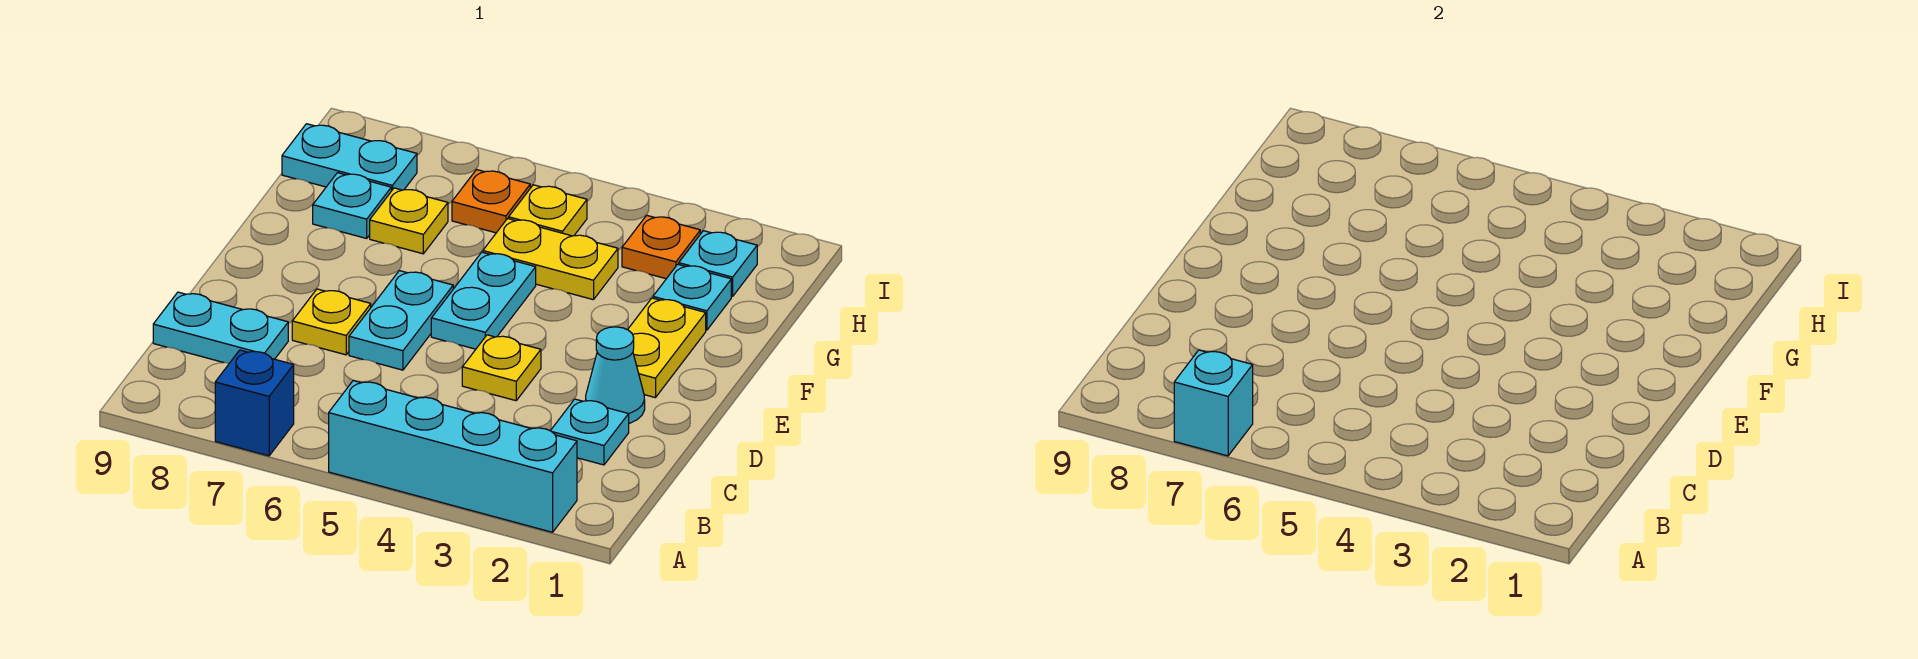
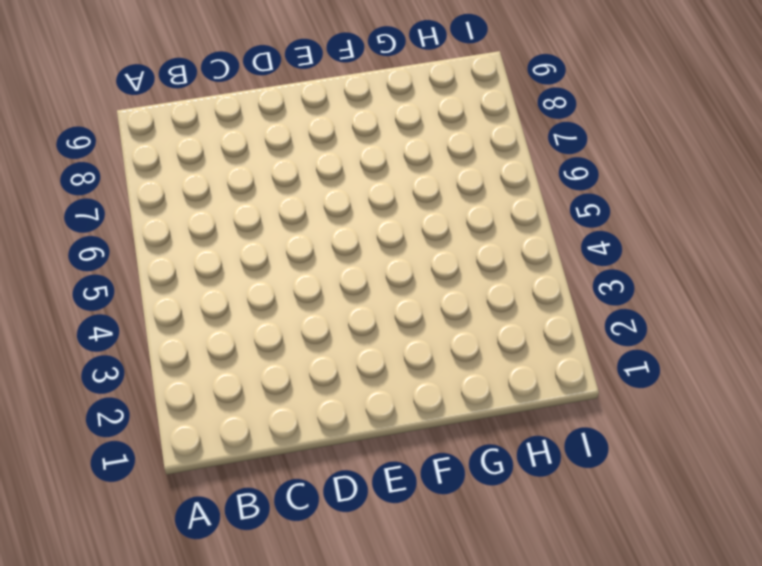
none -> cyan 1x4 brick [329,381,577,532]
none -> blue 1x1 brick [215,350,294,456]
none -> cyan 1x1 plate [551,399,629,465]

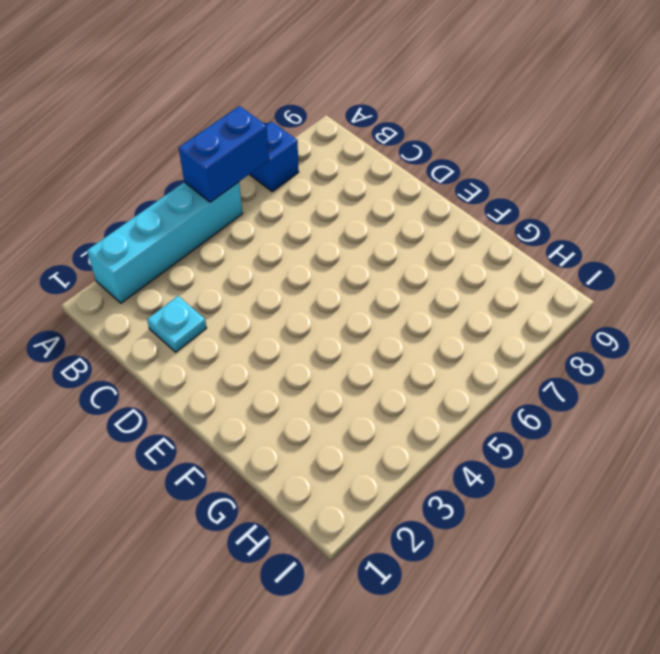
blue 1x2 brick [179,106,269,202] -> none
none -> cyan 1x2 plate [153,292,288,363]
none -> cyan 1x1 cone [586,327,645,423]
none -> yellow 1x1 plate [462,335,541,401]

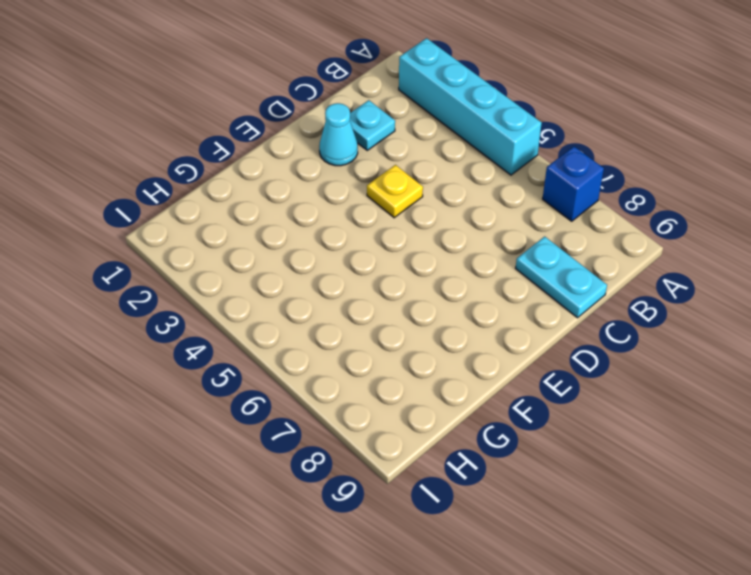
none -> cyan 1x2 plate [349,271,453,370]
none -> yellow 1x1 plate [292,289,371,355]
none -> yellow 1x2 plate [628,298,706,398]

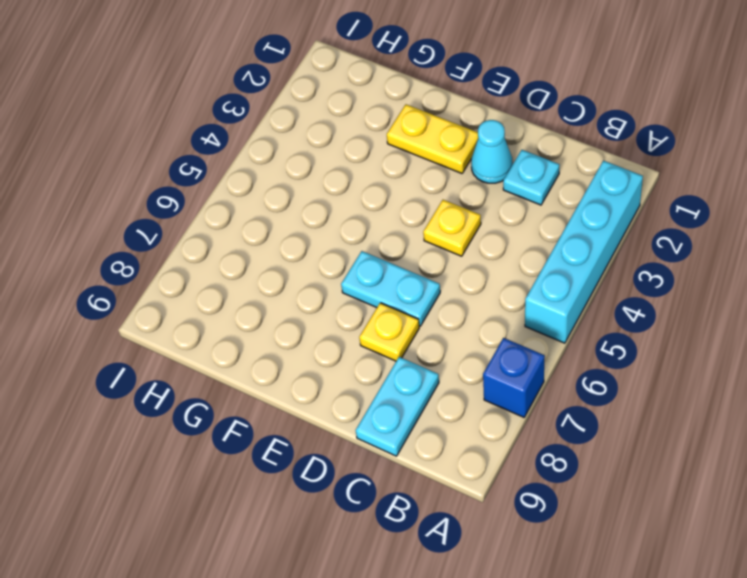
none -> cyan 1x2 plate [431,252,536,349]
none -> cyan 1x1 plate [653,264,731,330]
none -> yellow 1x2 plate [483,219,618,300]

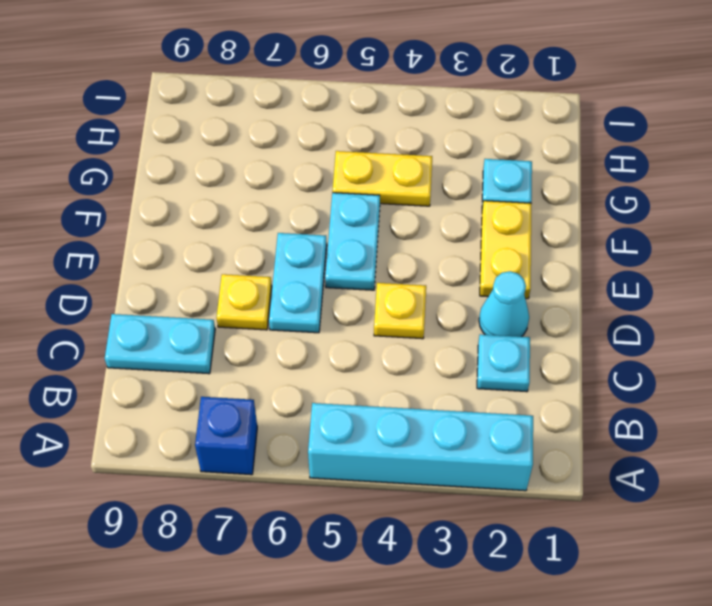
none -> yellow 1x1 plate [370,188,448,254]
none -> cyan 1x1 plate [313,173,391,238]
none -> cyan 1x1 plate [679,231,757,297]

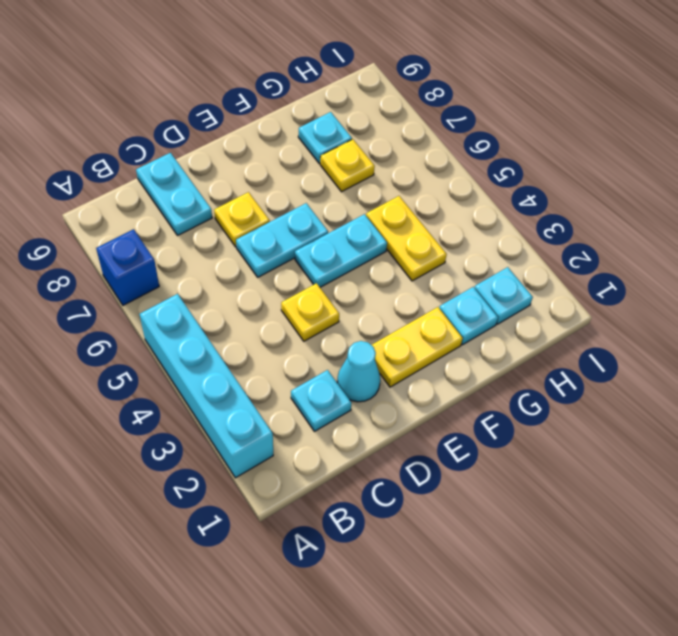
none -> orange 1x1 plate [622,215,700,279]
none -> yellow 1x1 plate [509,185,587,236]
none -> orange 1x1 plate [452,170,530,233]

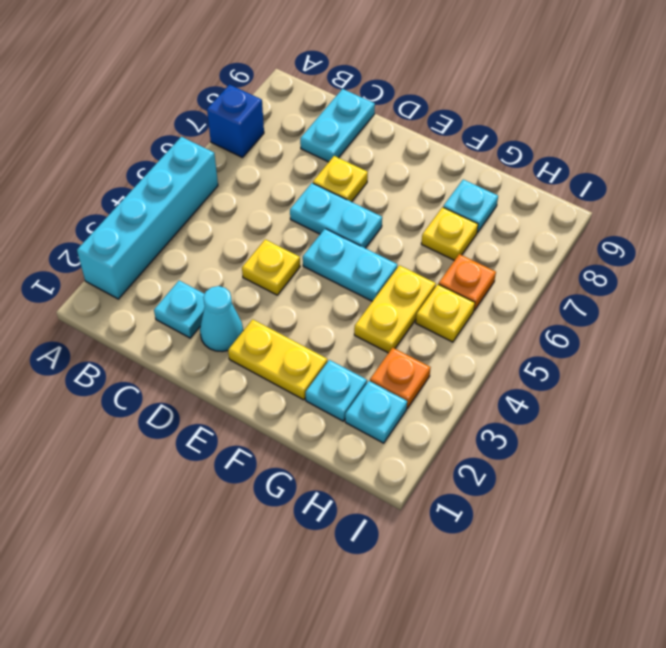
none -> cyan 1x2 plate [282,124,417,191]
none -> cyan 1x1 brick [1174,350,1253,456]

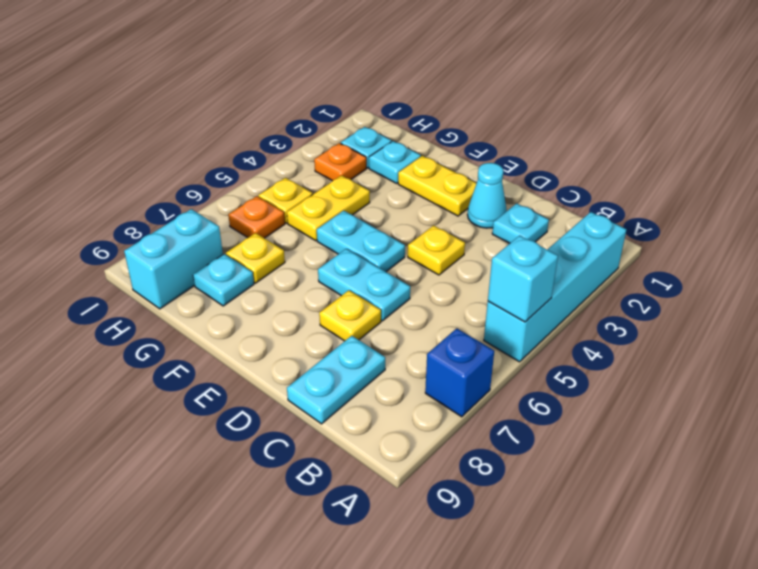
cyan 1x1 brick [488,235,558,322] -> cyan 1x1 brick moved to [1174,350,1253,456]
cyan 1x2 brick [124,209,223,309] -> cyan 1x2 plate [282,124,417,191]

